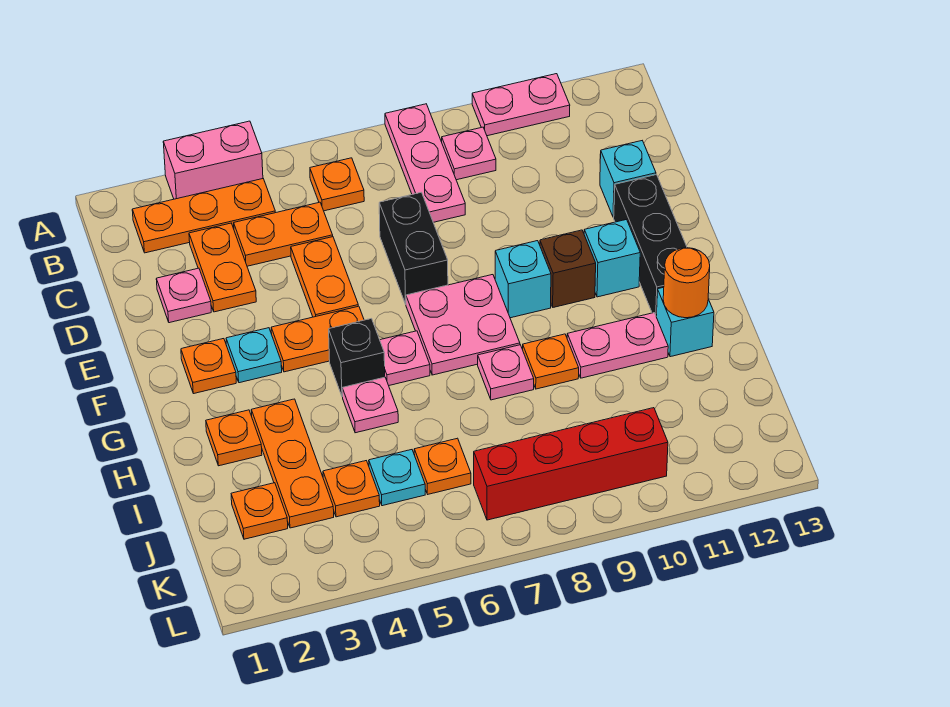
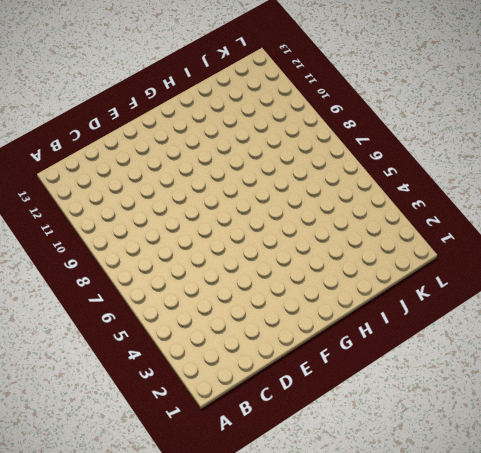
none -> pink 1x2 brick [163,121,263,199]
none -> pink 1x3 plate [385,104,465,222]
none -> pink 1x2 plate [472,74,570,136]
none -> orange 1x3 plate [132,179,275,253]

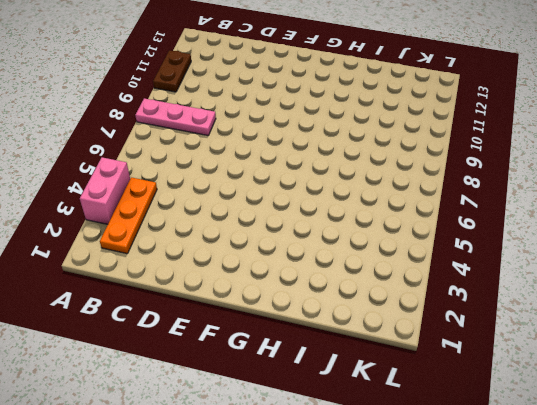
brown 1x2 plate [153,50,191,92] -> pink 1x2 plate [472,74,570,136]
none -> orange 1x1 plate [310,158,364,211]
none -> pink 1x1 plate [442,127,496,180]
none -> orange 1x2 plate [189,223,256,312]
none -> orange 1x2 plate [234,202,333,266]

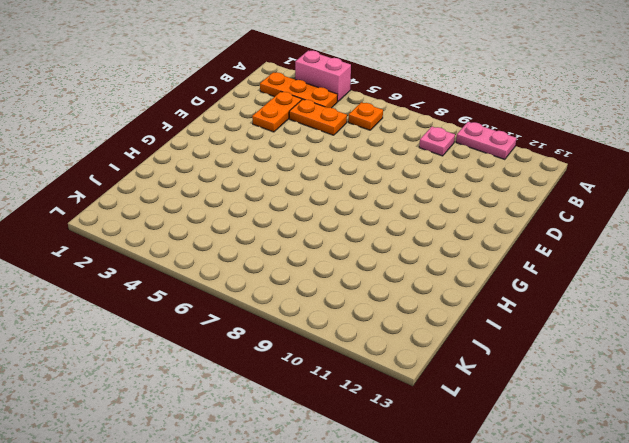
none -> pink 1x3 plate [385,104,465,222]
none -> pink 1x1 plate [156,268,211,323]
none -> orange 1x2 plate [291,237,358,317]
none -> black 1x2 brick [379,192,448,304]

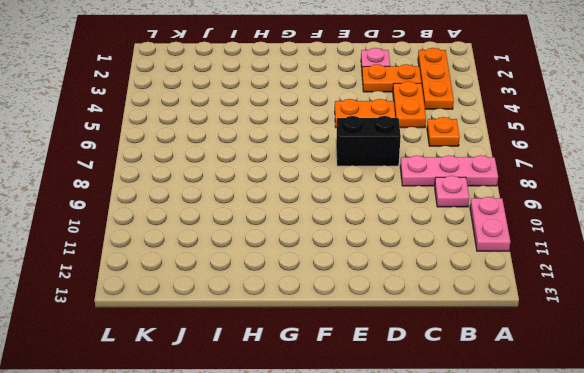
none -> pink 1x2 brick [163,121,263,199]
none -> cyan 1x1 brick [600,141,656,217]
none -> black 1x3 brick [614,175,687,316]
none -> orange 1x1 plate [181,339,236,394]

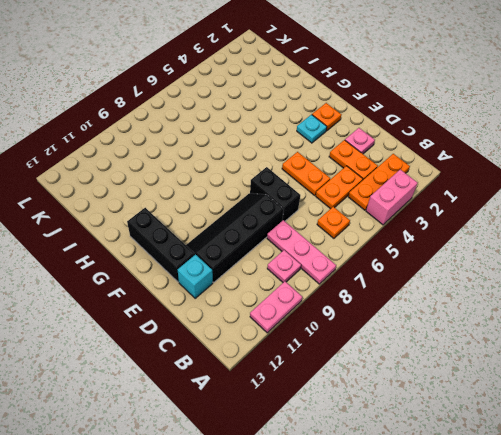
black 2x4 slope [186,193,284,282] -> none
none -> orange 1x2 plate [271,306,364,372]
none -> pink 2x2 plate [406,275,520,375]
none -> cyan 1x1 brick [495,241,551,318]
none -> brown 1x1 brick [540,230,596,307]

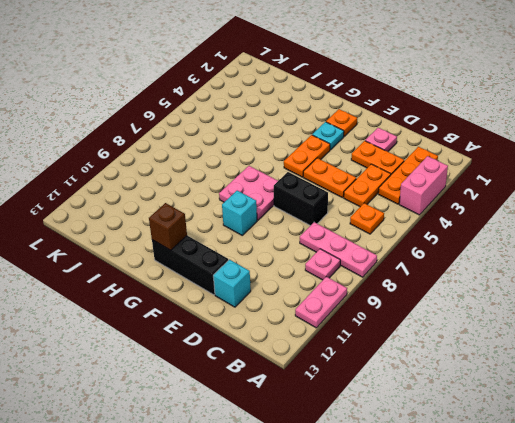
brown 1x1 brick [149,203,187,250] -> brown 1x1 brick moved to [540,230,596,307]
none -> cyan 1x1 brick [584,220,640,297]
none -> black 1x1 brick [329,319,385,397]
none -> pink 1x1 plate [380,331,430,385]
none -> orange 1x1 plate [206,410,262,466]

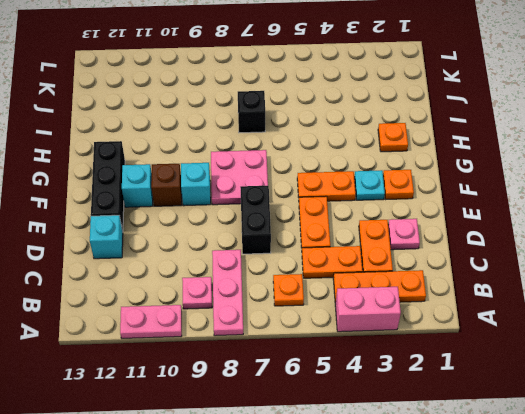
black 1x1 brick [238,91,265,133] -> black 1x1 brick moved to [329,319,385,397]
none -> pink 1x1 plate [380,331,430,385]
none -> orange 1x3 plate [251,399,334,528]
none -> pink 1x1 plate [342,377,398,433]
none -> pink 1x1 plate [478,345,534,400]

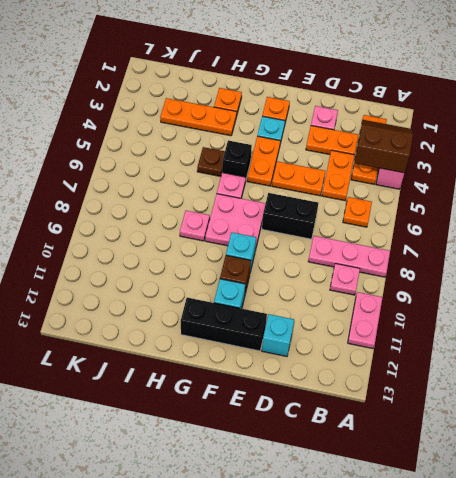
brown 2x2 slope [354,120,413,173] -> none
brown 1x1 plate [197,147,225,176] -> pink 1x1 plate [342,377,398,433]
none -> orange 1x1 plate [523,334,579,389]
none -> pink 1x2 plate [567,313,668,378]
none -> cyan 1x1 brick [656,287,714,357]
none -> orange 1x1 plate [231,483,288,539]

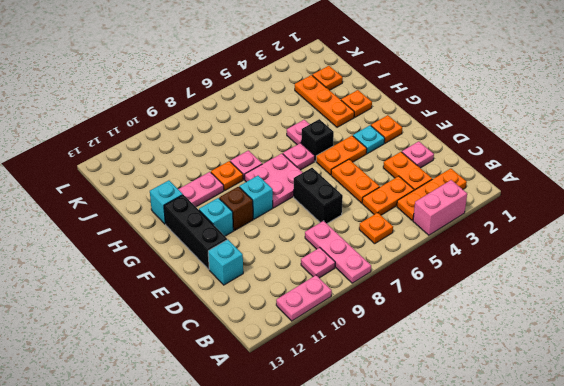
none -> orange 1x1 plate [323,461,380,517]
none -> cyan 1x1 plate [369,450,425,506]
none -> orange 1x1 plate [414,438,471,494]
none -> red 1x4 brick [474,408,668,520]

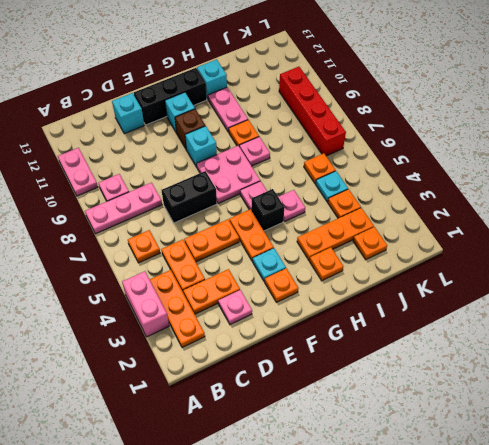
none -> orange 1x1 round brick [663,248,710,318]

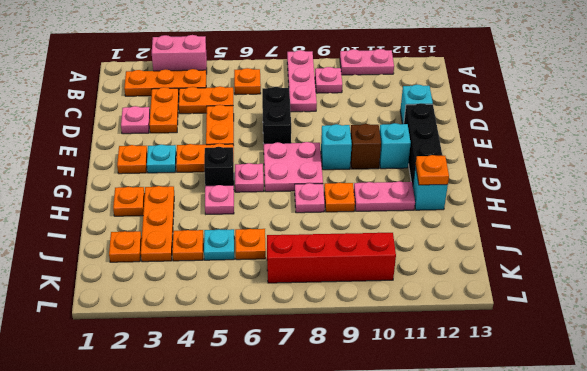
orange 1x1 plate [415,155,449,185] -> orange 1x1 round brick [663,248,710,318]

